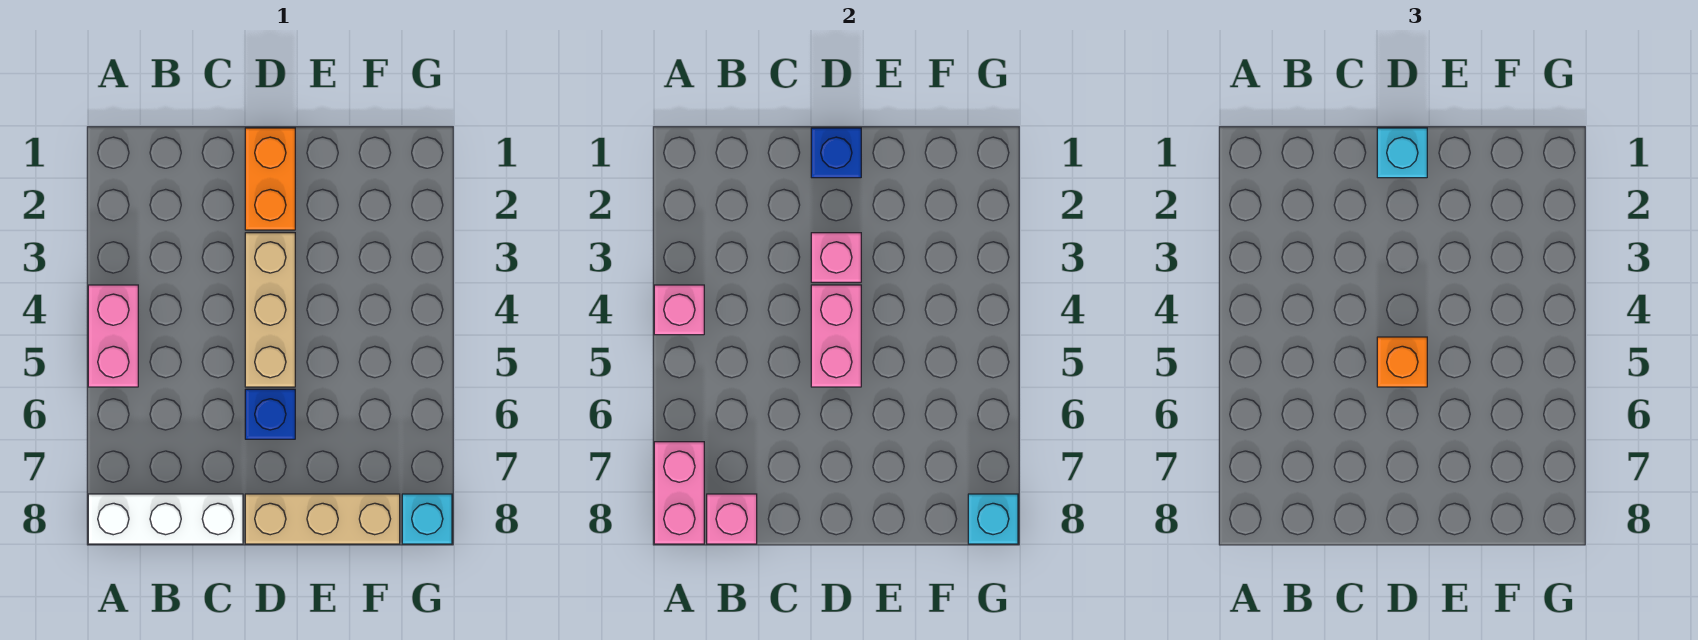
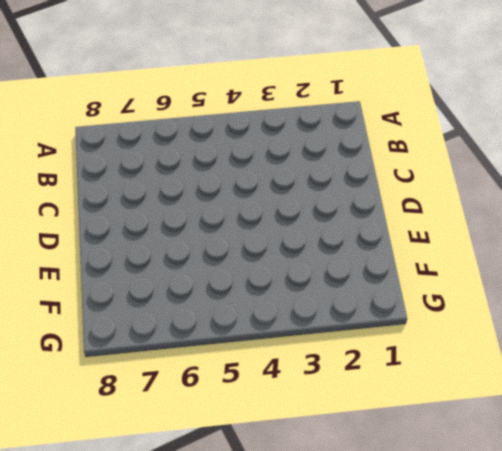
none -> pink 1x2 brick [88,285,138,387]
none -> white 1x3 brick [88,494,243,544]
none -> orange 1x2 brick [245,128,295,230]

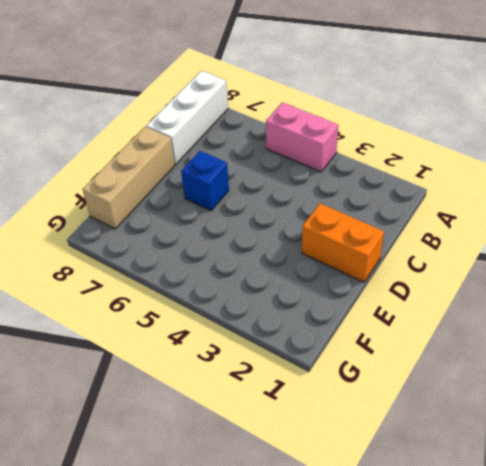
none -> tan 1x3 brick [245,233,295,387]
none -> cyan 1x1 brick [402,494,452,544]
none -> pink 1x1 brick [654,285,704,335]

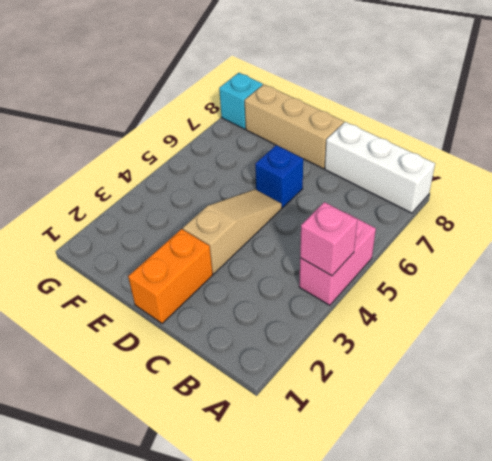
tan 1x3 slope [183,189,282,274] -> tan 1x3 brick [245,233,295,387]
none -> pink 1x2 brick [654,442,704,544]
none -> pink 1x1 brick [707,494,757,544]
none -> blue 1x1 brick [811,128,861,178]

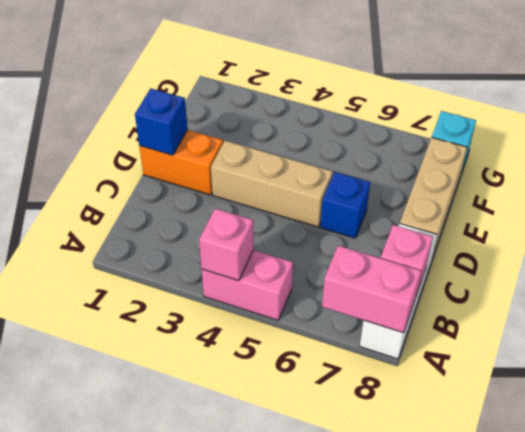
none -> pink 1x1 brick [811,233,861,282]
none -> pink 1x2 brick [811,285,861,387]
none -> cyan 1x1 brick [968,494,1018,544]

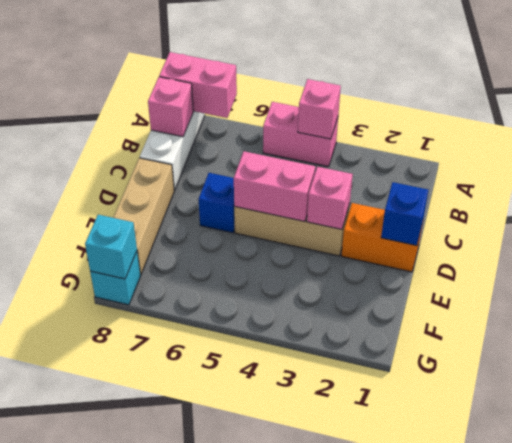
none -> cyan 1x1 brick [1377,128,1427,178]
none -> orange 1x1 brick [1377,337,1427,387]

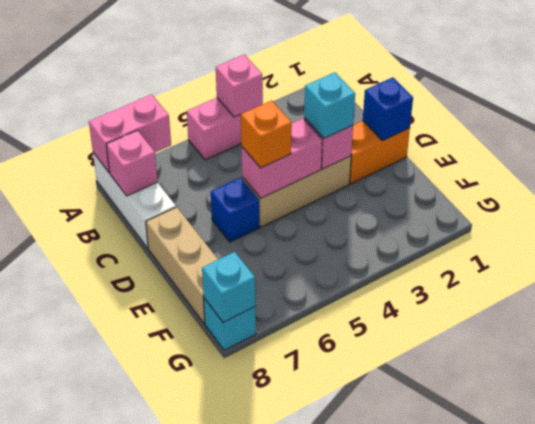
cyan 1x1 brick [304,72,355,139] -> cyan 1x1 brick moved to [1377,128,1427,178]

